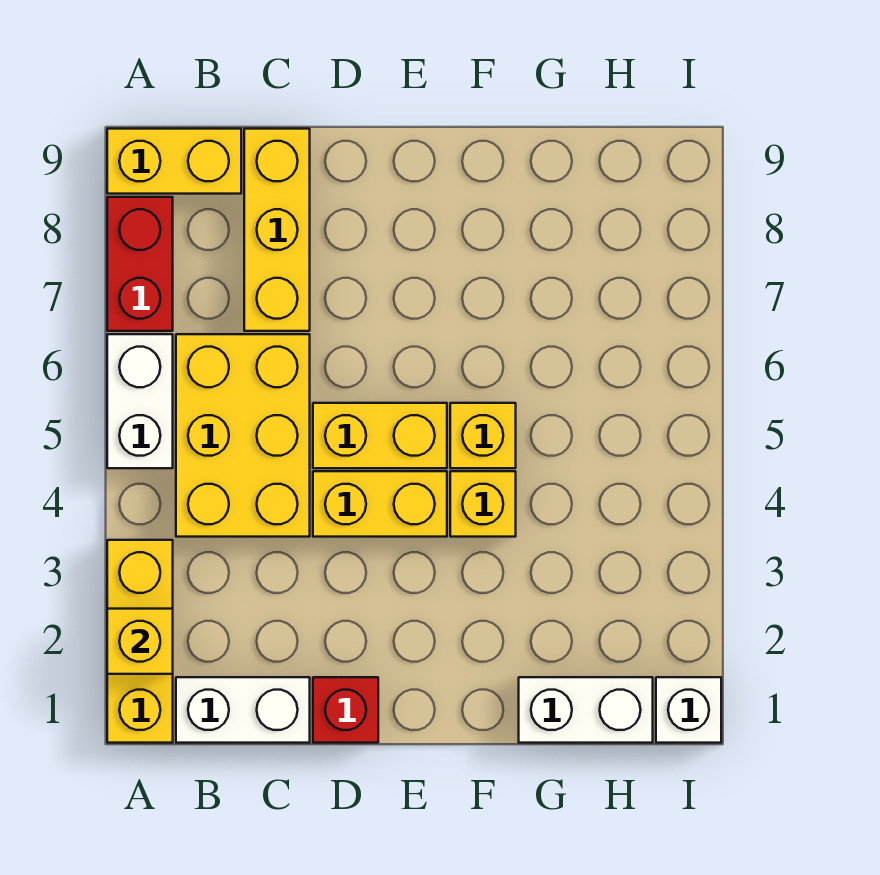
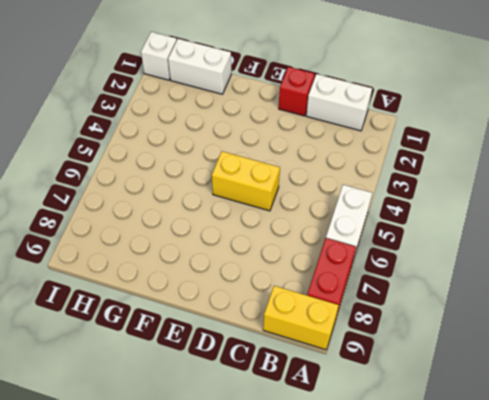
none -> yellow 1x3 brick [107,540,173,743]
none -> yellow 2x3 brick [176,334,310,537]
none -> yellow 1x3 brick [244,129,310,331]

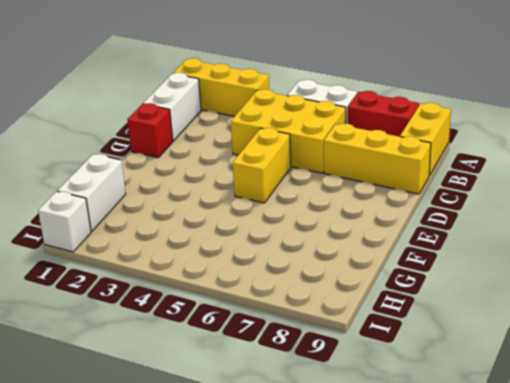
none -> yellow 1x2 brick [313,471,447,537]
none -> yellow 1x1 brick [450,471,516,537]
none -> yellow 1x1 brick [450,403,516,468]

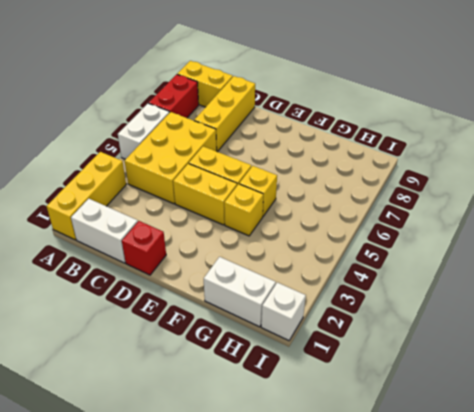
none -> yellow 1x1 brick [107,609,173,674]

